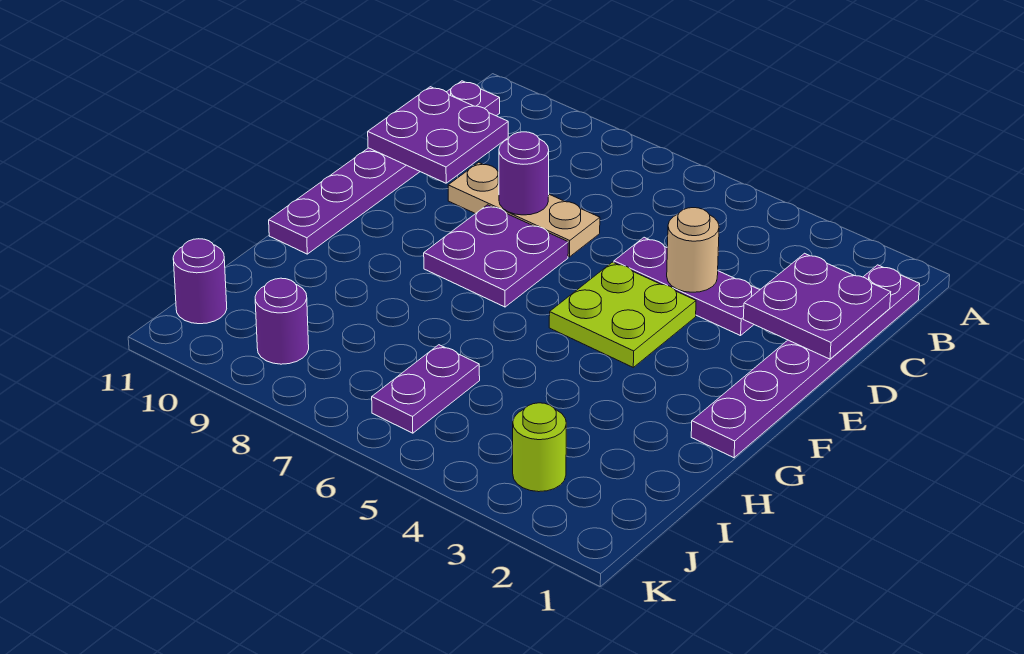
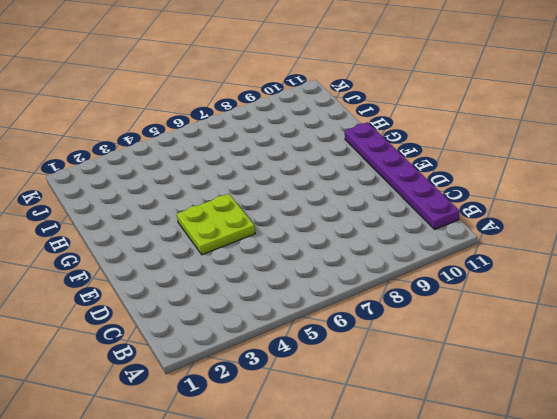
none -> purple 1x6 plate [691,265,920,458]
none -> purple 1x3 plate [614,237,759,336]
none -> tan 1x3 plate [448,162,600,257]

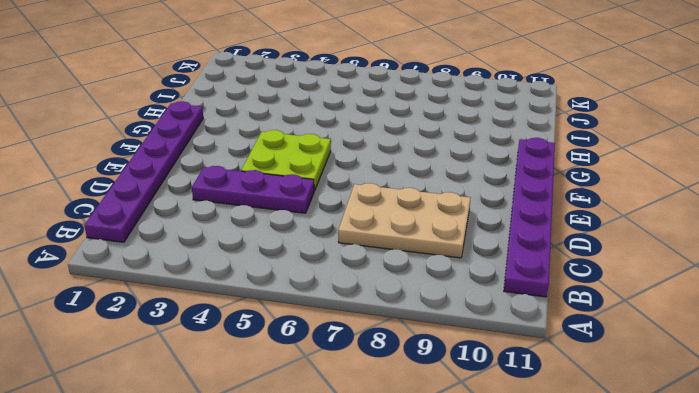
tan 2x3 plate [338,183,470,258] -> tan 1x3 plate [448,162,600,257]
none -> purple 2x2 plate [424,205,568,307]
none -> purple 1x2 plate [372,345,480,433]
none -> lime 1x1 round brick [513,403,566,492]

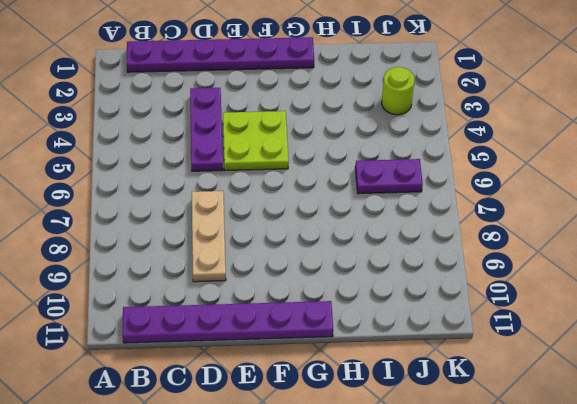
none -> purple 2x2 plate [424,205,568,307]
none -> purple 1x1 round brick [255,278,309,364]
none -> purple 1x1 round brick [173,239,227,324]

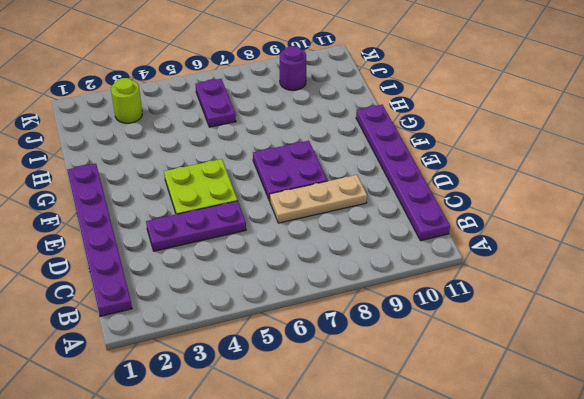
none -> purple 1x1 round brick [173,239,227,324]
none -> purple 2x2 plate [743,253,891,359]
none -> purple 2x2 plate [368,87,508,183]

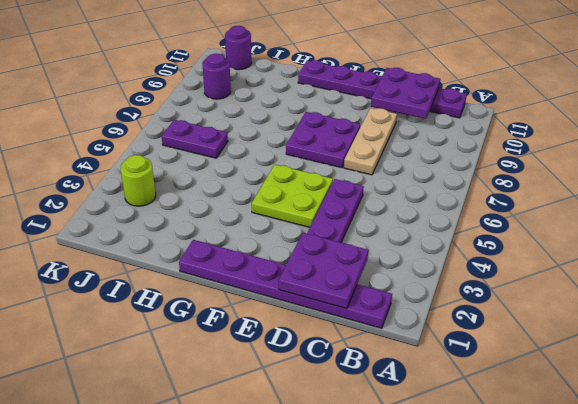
none -> tan 1x1 round brick [667,208,719,292]
none -> purple 1x1 round brick [499,132,549,215]

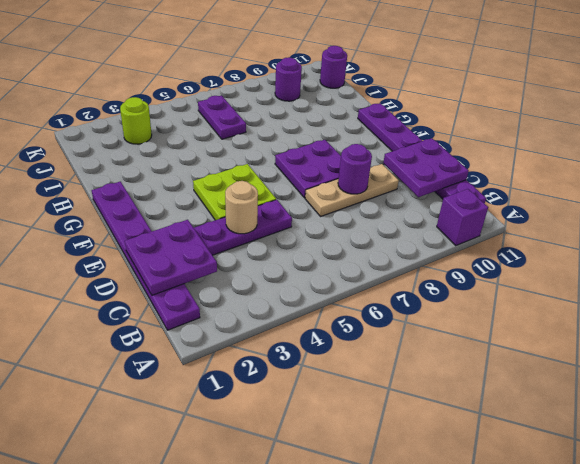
purple 1x1 brick [437,189,488,246] -> none

